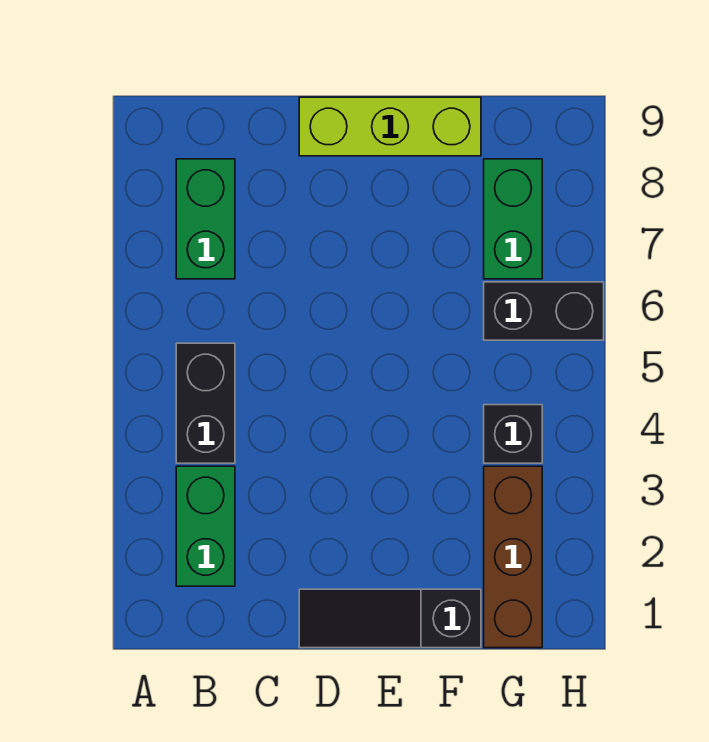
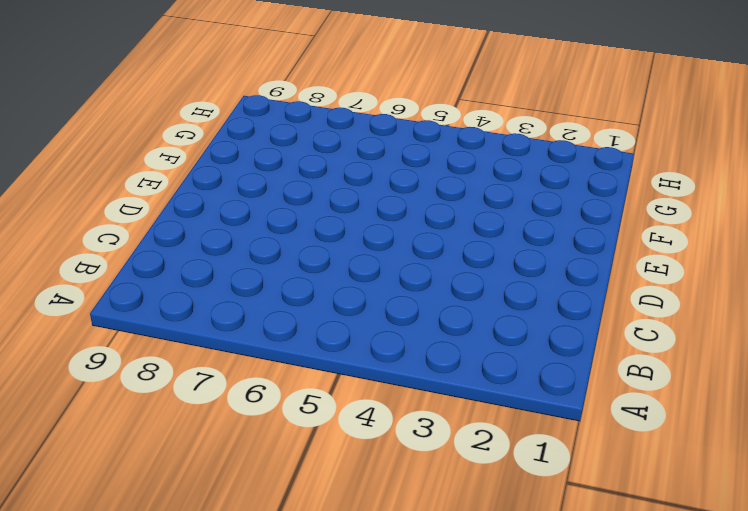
none -> green 1x2 brick [176,466,235,586]
none -> black 1x2 brick [176,343,235,463]

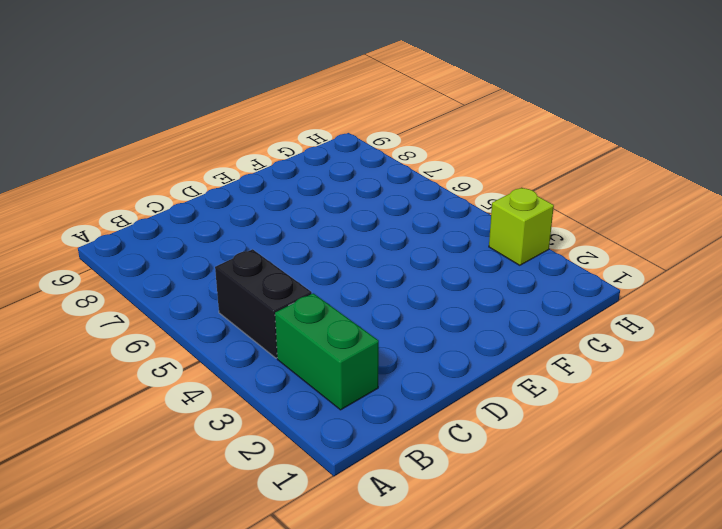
lime 1x1 brick [489,188,554,265] -> none
none -> green 1x2 brick [176,159,235,279]
none -> black 1x3 slope [299,589,481,648]

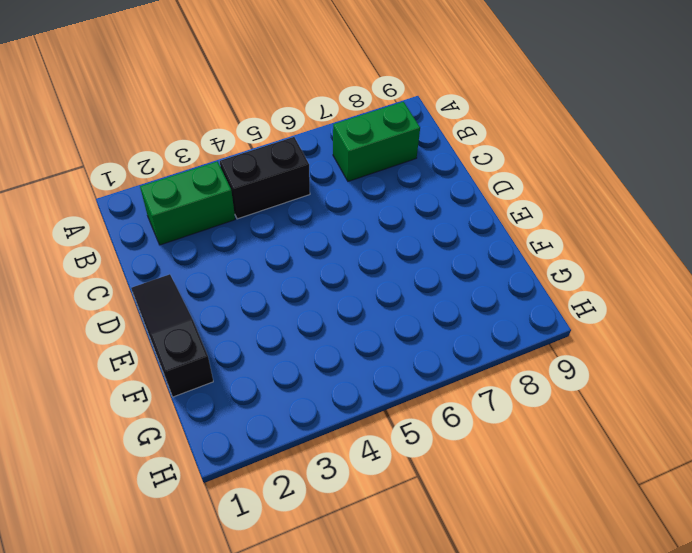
none -> lime 1x3 brick [299,97,481,156]
none -> brown 1x3 brick [484,466,542,648]

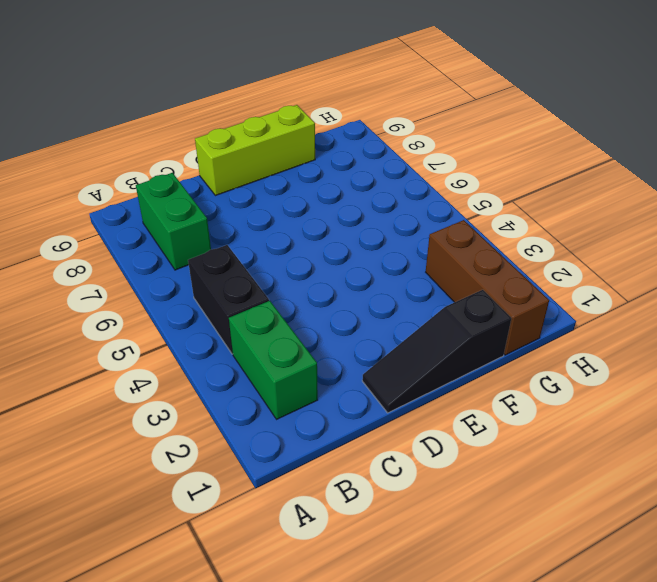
none -> black 1x1 brick [484,405,542,463]
none -> black 1x2 brick [484,282,604,340]

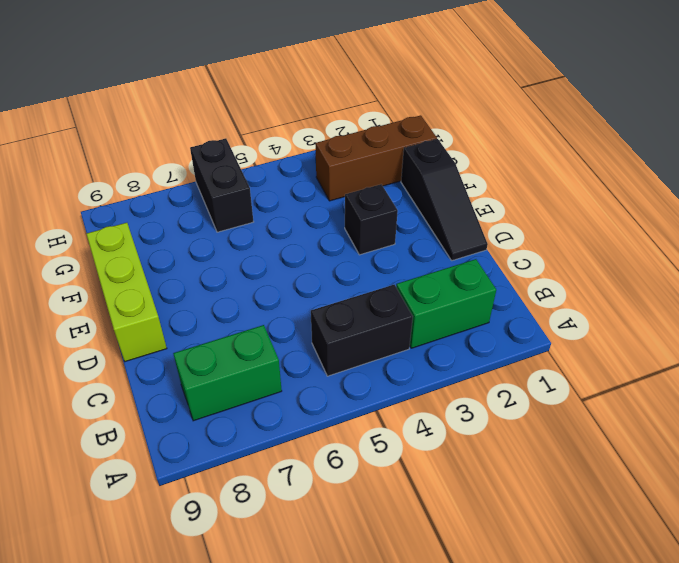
black 1x1 brick [345,184,398,255] -> black 1x1 brick moved to [484,405,542,463]
none -> green 1x2 brick [484,159,542,279]

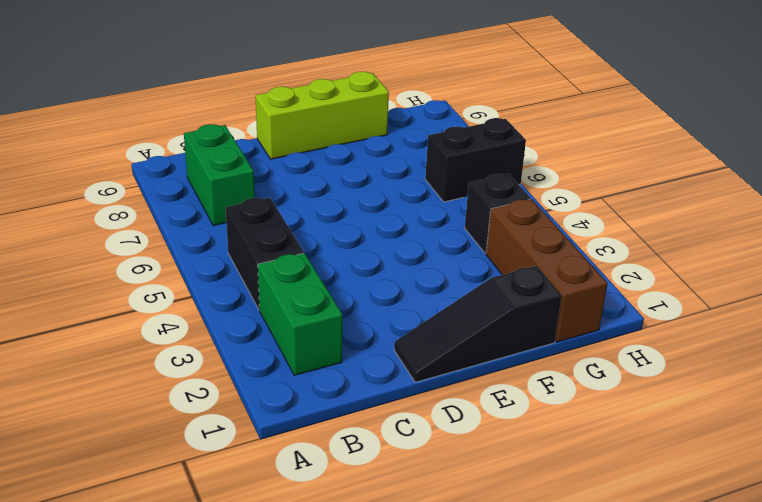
none -> green 1x2 brick [484,159,542,279]

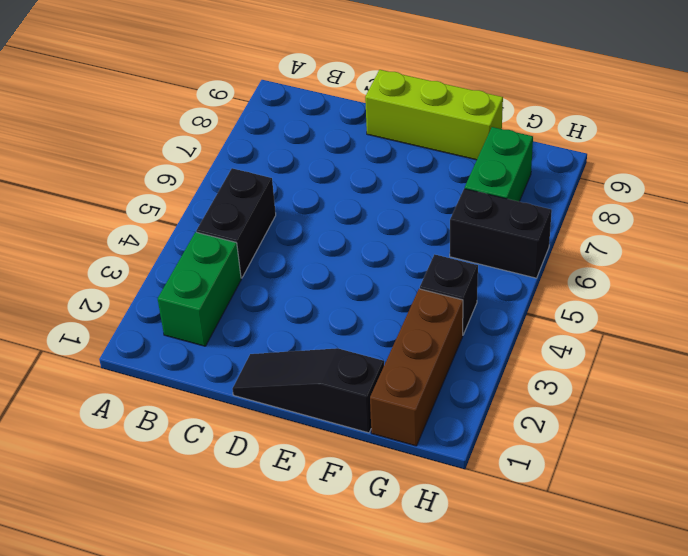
none -> green 1x2 brick [176,159,235,279]

